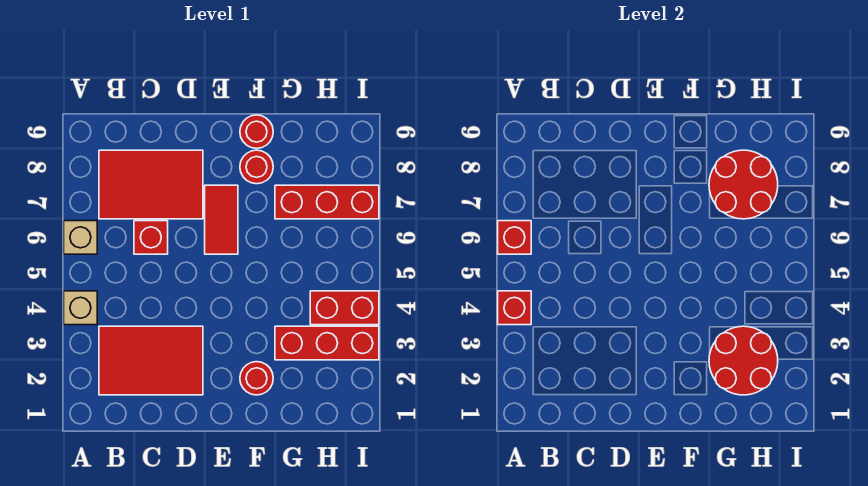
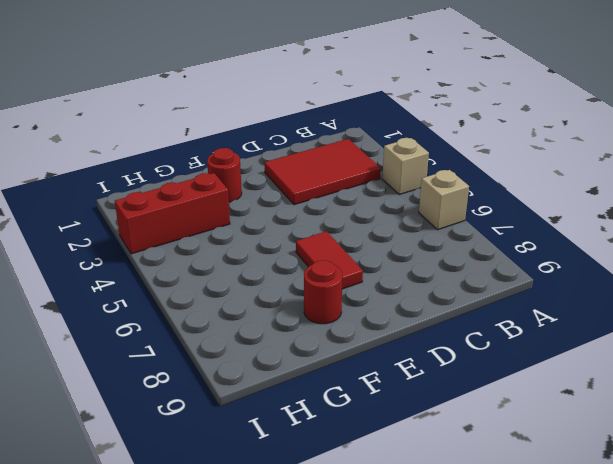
none -> red 2x3 tile [99,150,203,219]
none -> red 1x1 brick [134,221,168,254]
none -> red 1x1 round brick [240,115,273,148]

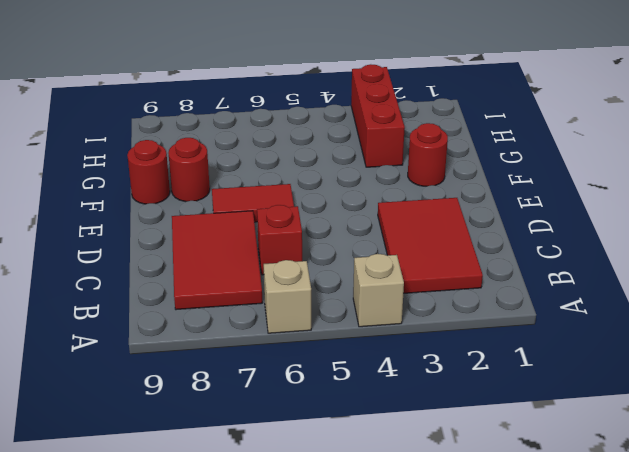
none -> red 1x3 brick [275,185,379,219]
none -> red 1x2 brick [310,291,379,325]
none -> red 1x1 brick [498,291,531,325]

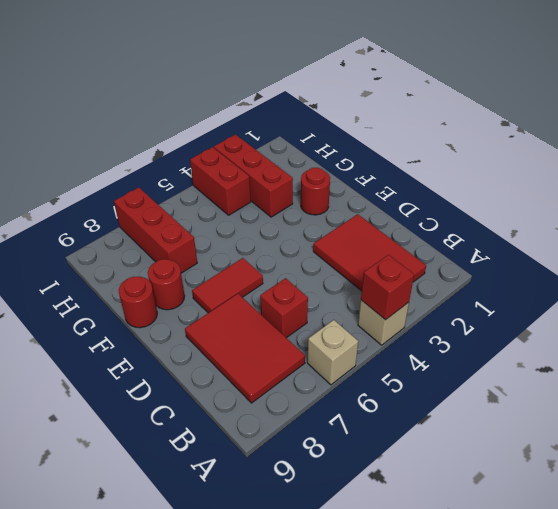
none -> red 1x1 brick [498,221,531,254]
none -> red 2x2 round brick [709,326,778,395]
none -> red 2x2 round brick [709,150,778,219]

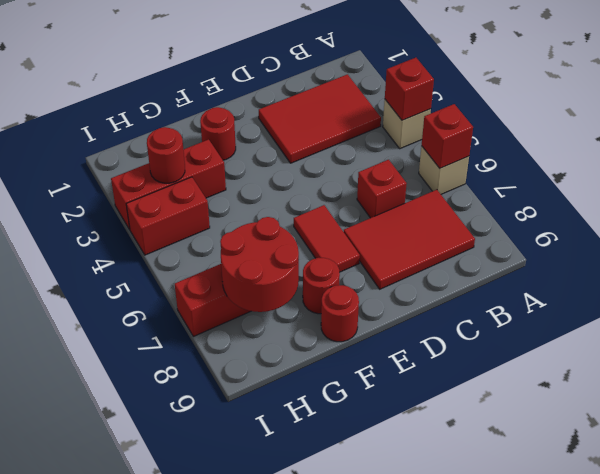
red 1x1 round brick [147,127,185,183] -> red 2x2 round brick [709,326,778,395]

